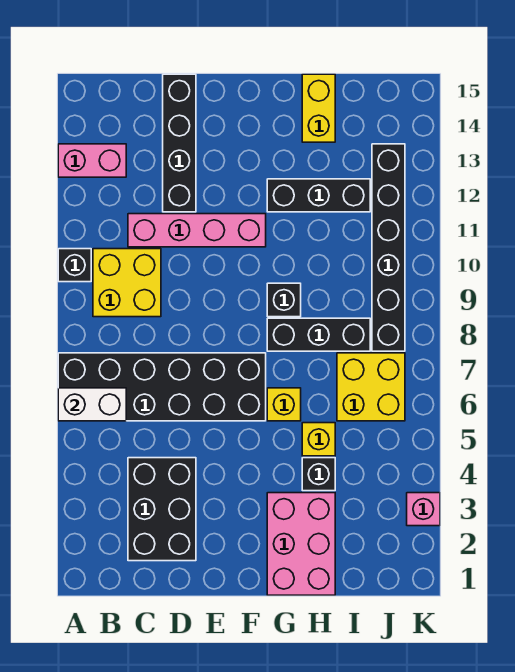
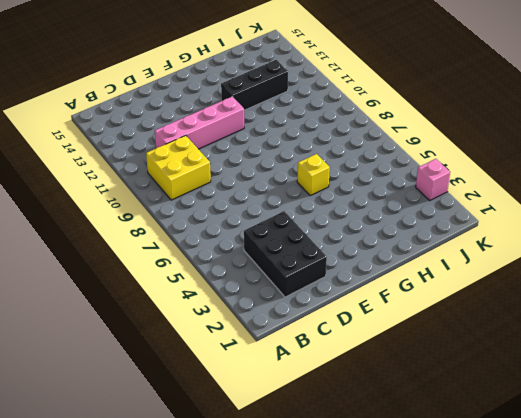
none -> black 2x6 brick [58,353,266,421]
none -> black 1x1 brick [58,249,91,282]
none -> pink 1x2 brick [58,144,126,177]

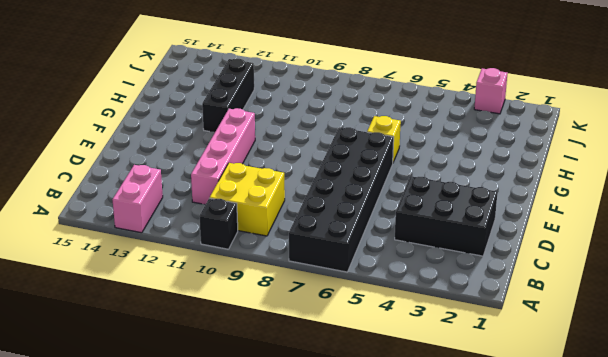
none -> black 1x4 brick [163,74,196,212]
none -> pink 2x3 brick [267,493,335,595]
none -> black 1x3 brick [267,318,370,351]

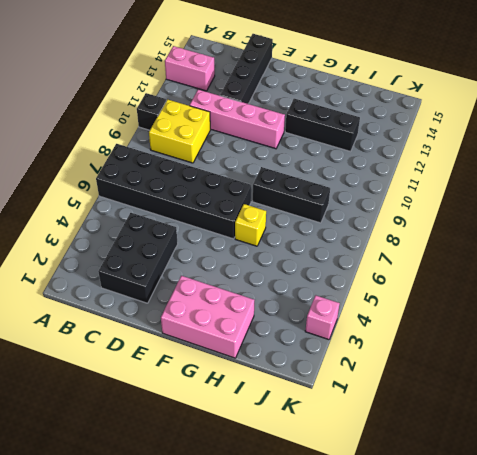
pink 2x3 brick [161,276,255,358] -> pink 2x3 brick turned to [267,493,335,595]
none -> black 1x1 brick [267,283,301,317]
none -> black 1x1 brick [302,458,335,491]
none -> yellow 1x1 brick [302,423,335,456]

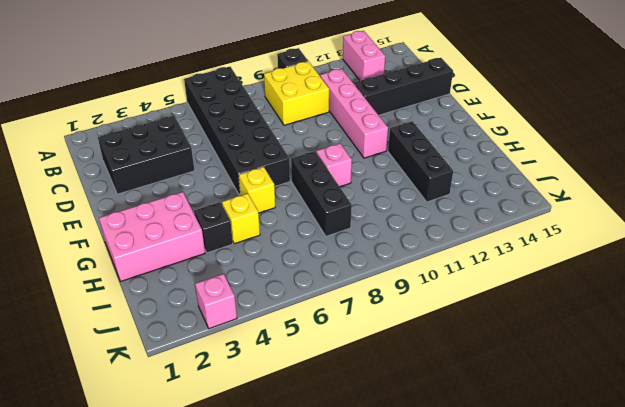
pink 1x1 brick [317,144,352,187] -> black 1x1 brick [267,283,301,317]
none -> yellow 1x2 brick [302,74,335,142]
none -> yellow 2x2 brick [337,353,405,421]
none -> black 1x6 brick [372,144,405,351]

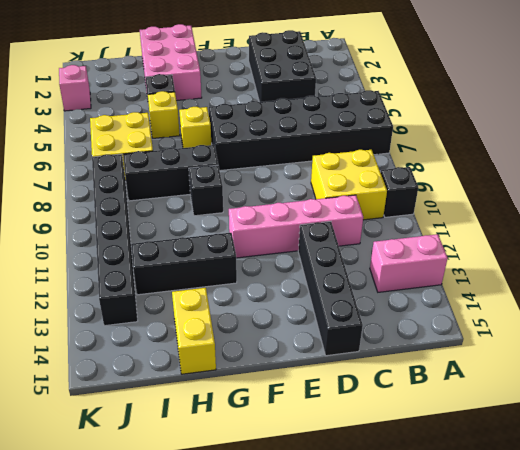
none -> white 1x2 brick [58,388,126,421]

